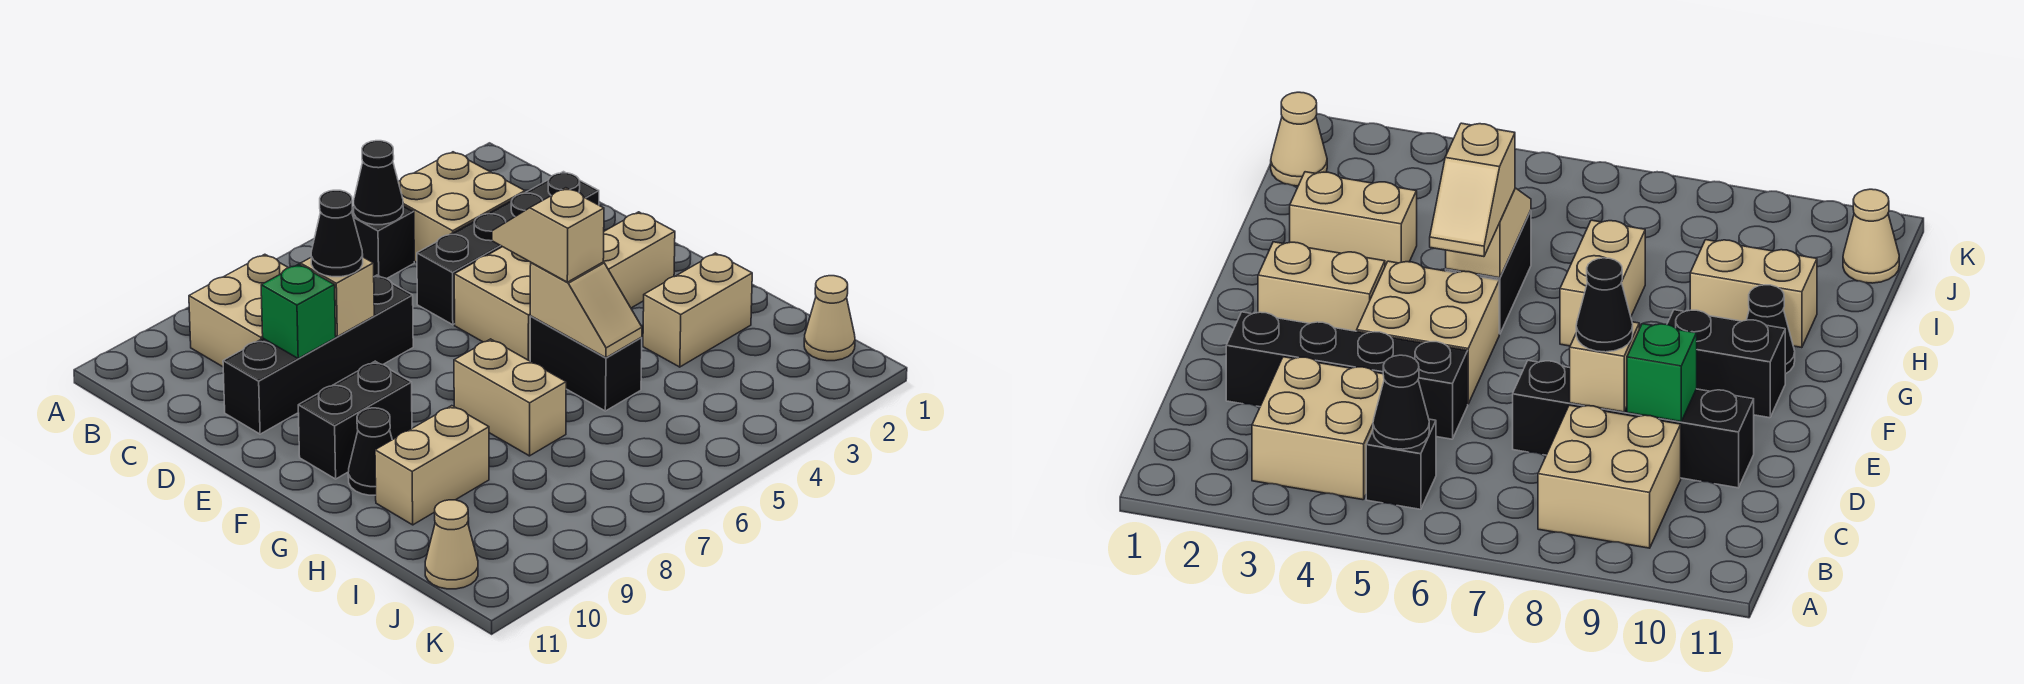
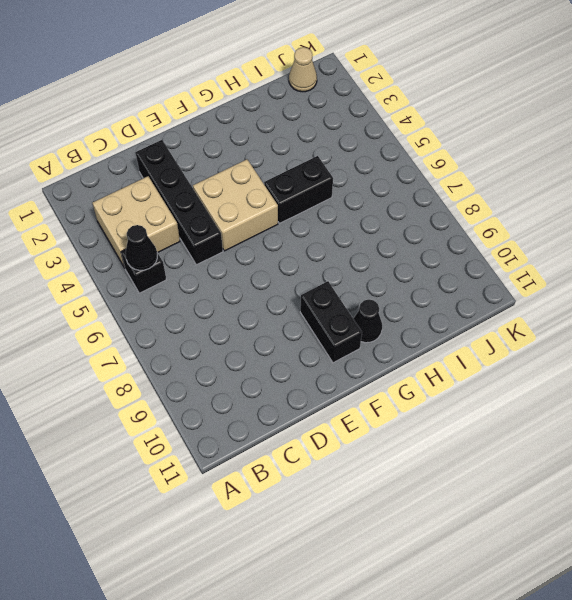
none -> tan 2x2 brick [189,254,288,367]
none -> black 1x4 brick [223,275,413,434]
none -> tan 1x2 brick [603,212,675,308]

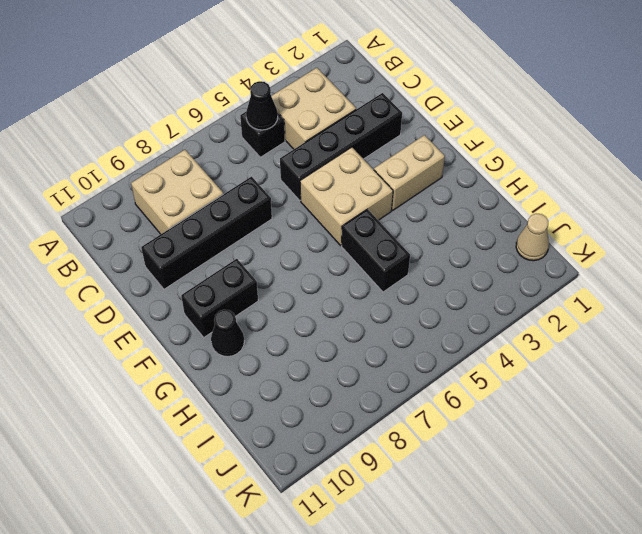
none -> tan 1x2 brick [454,339,566,456]
none -> tan 1x2 brick [643,253,752,367]
none -> tan 1x2 brick [375,406,489,525]

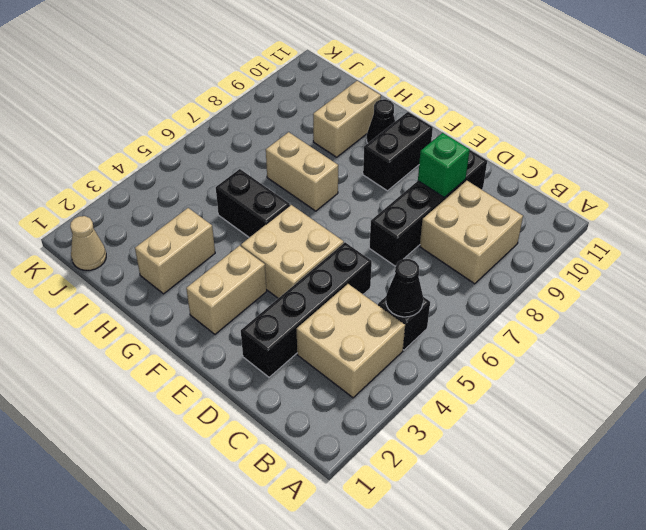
none -> tan 1x1 cone [425,500,478,589]
none -> tan 1x1 brick [301,257,374,337]
none -> tan 1x2 slope [530,262,642,358]

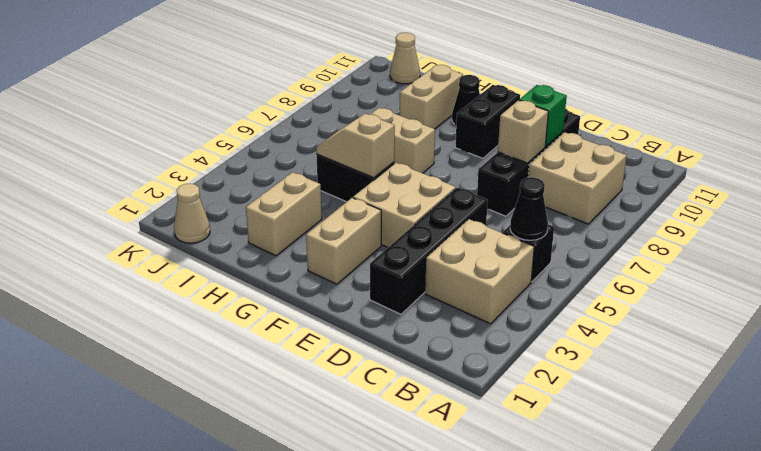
none -> black 1x1 cone [311,190,363,277]
none -> tan 1x2 slope [492,188,604,282]

